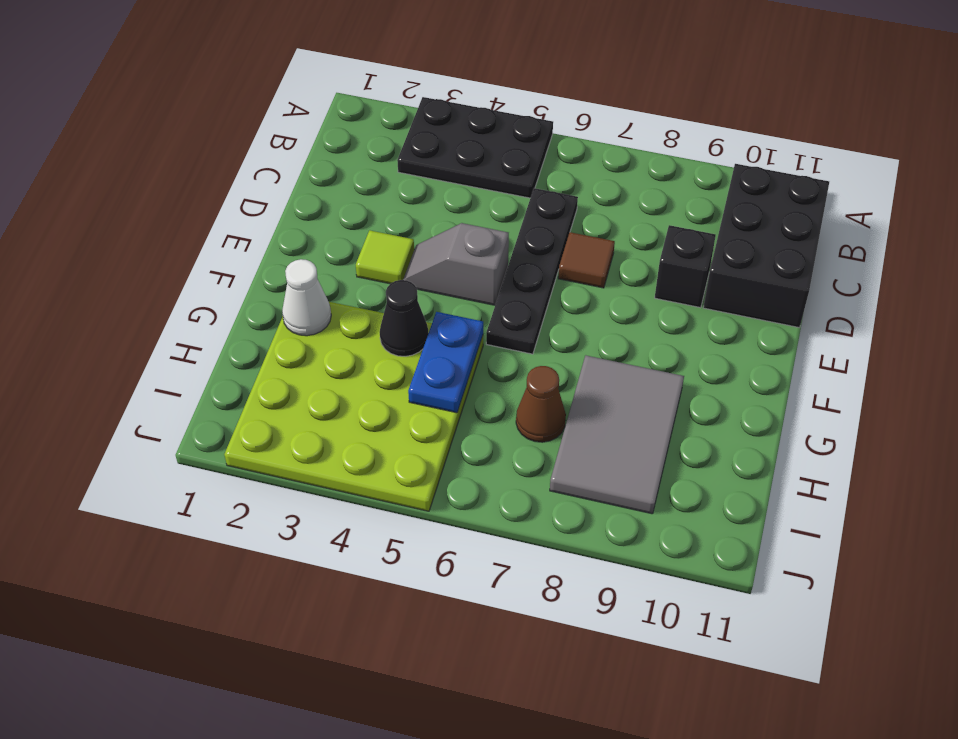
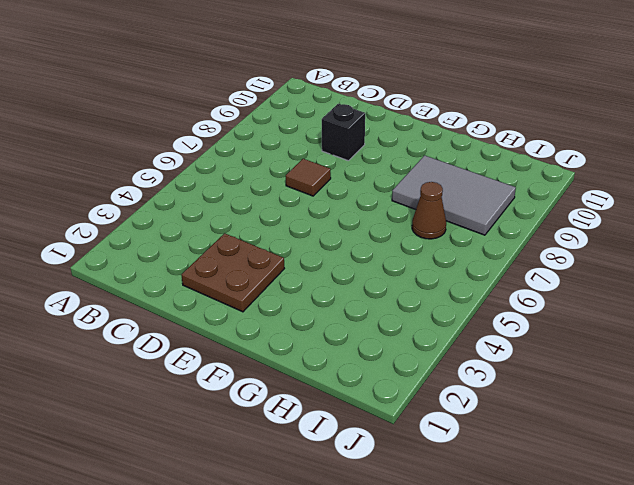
brown 2x2 plate [181,233,284,312] -> lime 1x1 tile [356,230,414,284]
none -> black 2x3 plate [397,97,553,198]
none -> black 2x3 brick [703,164,829,328]
none -> black 1x4 plate [486,188,578,354]

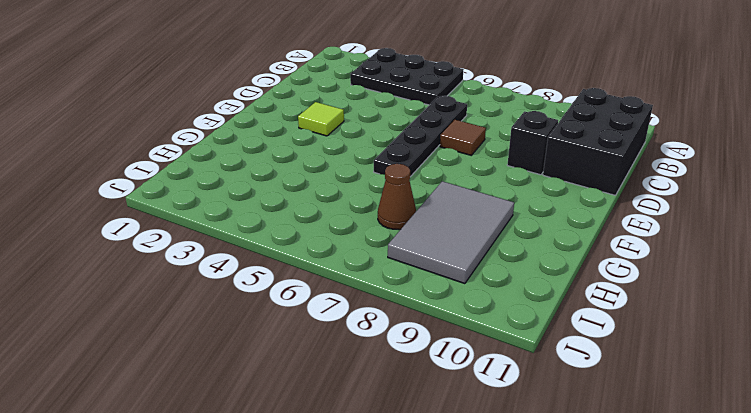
none -> grey 1x2 slope [403,223,509,305]
none -> lime 4x4 plate [224,302,483,511]
none -> white 1x1 cone [282,259,331,336]

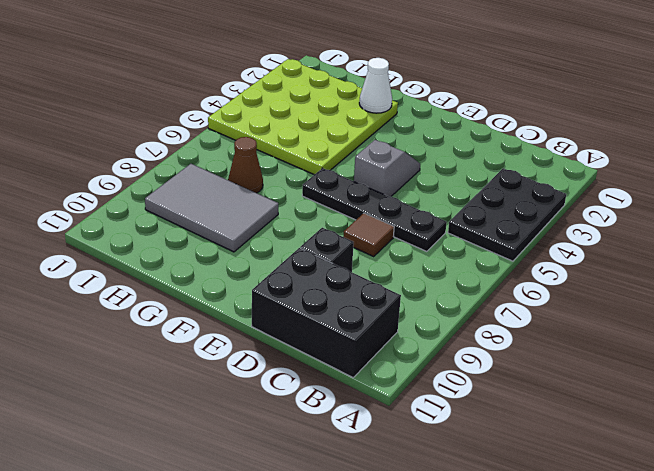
none -> lime 1x1 tile [356,230,414,284]
none -> black 1x1 cone [380,280,429,356]
none -> blue 1x2 plate [408,312,483,413]

